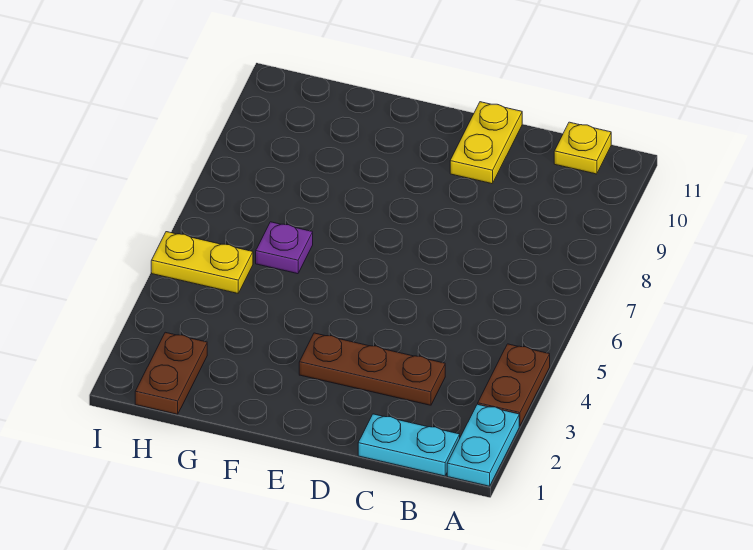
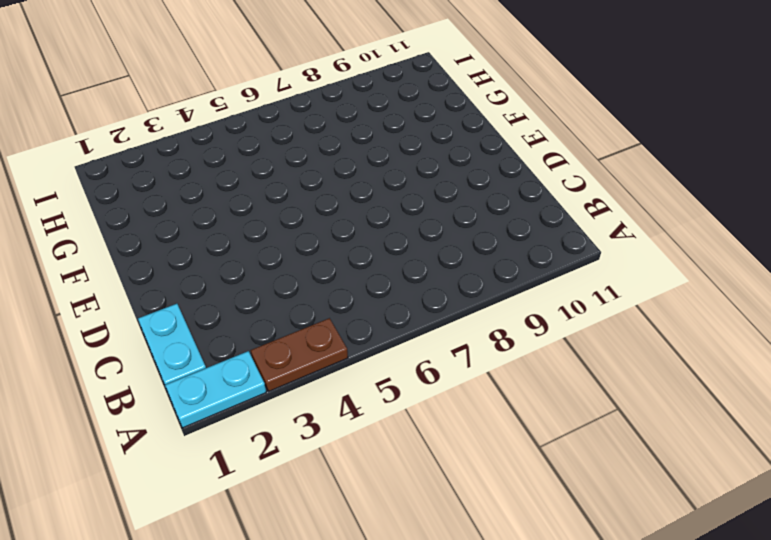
none -> yellow 1x1 plate [554,122,611,174]
none -> brown 1x3 plate [299,333,445,405]

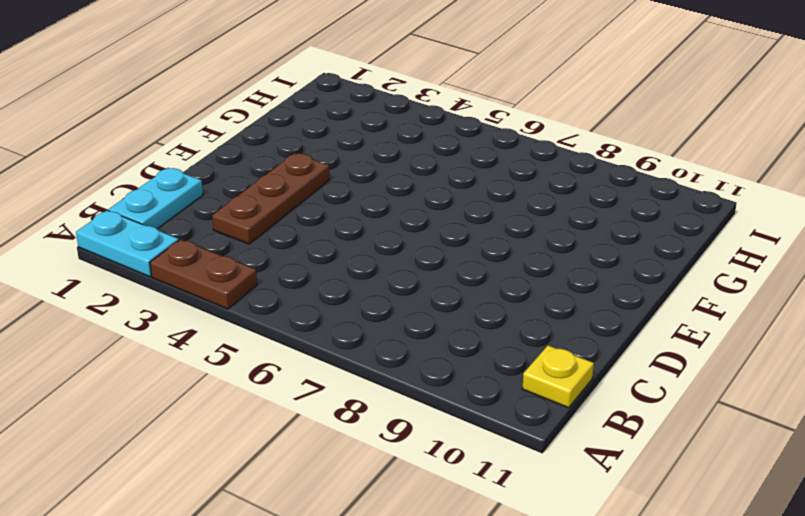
none -> yellow 1x2 plate [450,102,522,184]
none -> purple 1x1 plate [256,222,313,274]

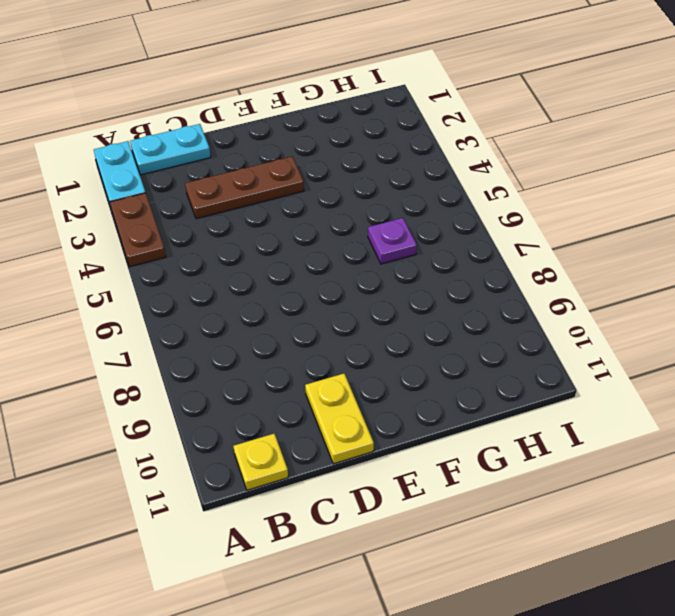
none -> brown 1x2 plate [135,332,207,414]
none -> yellow 1x2 plate [151,232,253,293]

